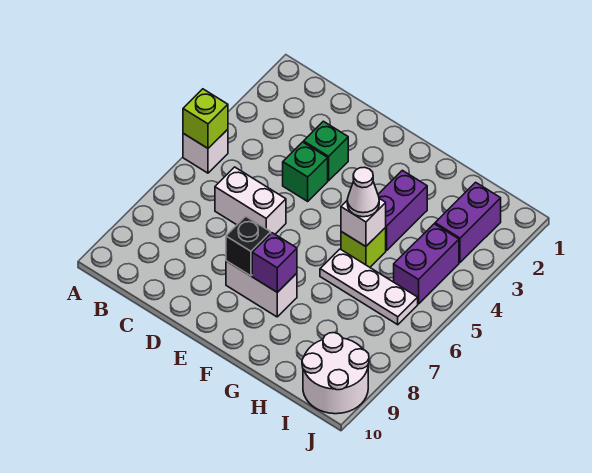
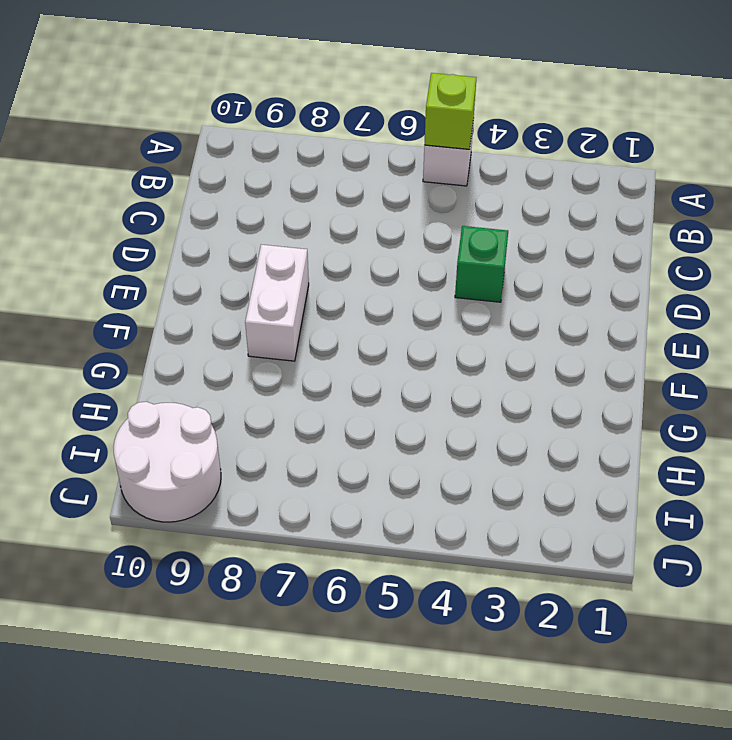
none -> white 1x2 brick [215,167,286,234]
none -> green 1x1 brick [304,121,348,181]
none -> purple 1x2 brick [378,170,427,250]

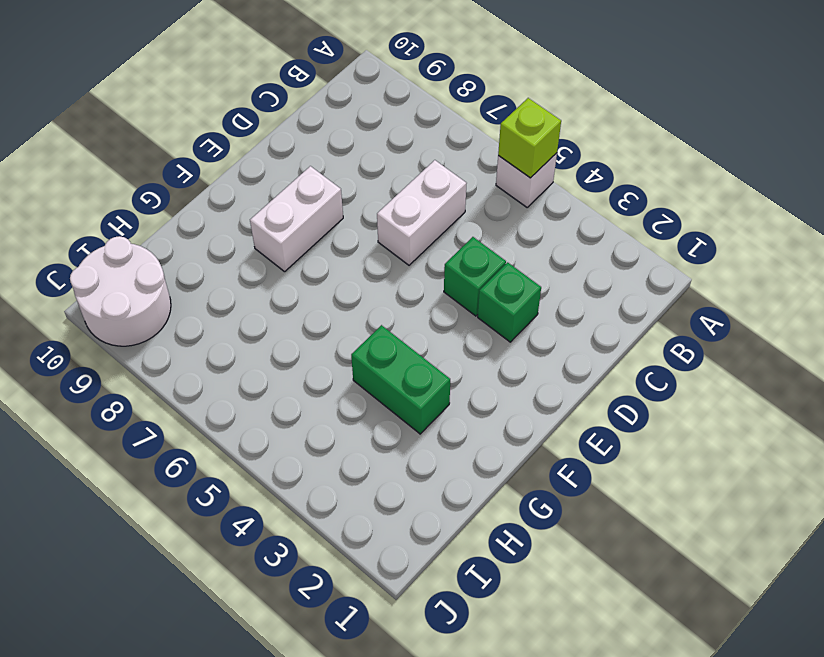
green 1x2 brick [351,325,450,434] -> purple 1x2 brick [378,170,427,250]
none -> lime 1x1 brick [341,227,386,267]
none -> white 1x3 plate [320,249,418,325]
none -> purple 1x2 brick [435,182,501,262]

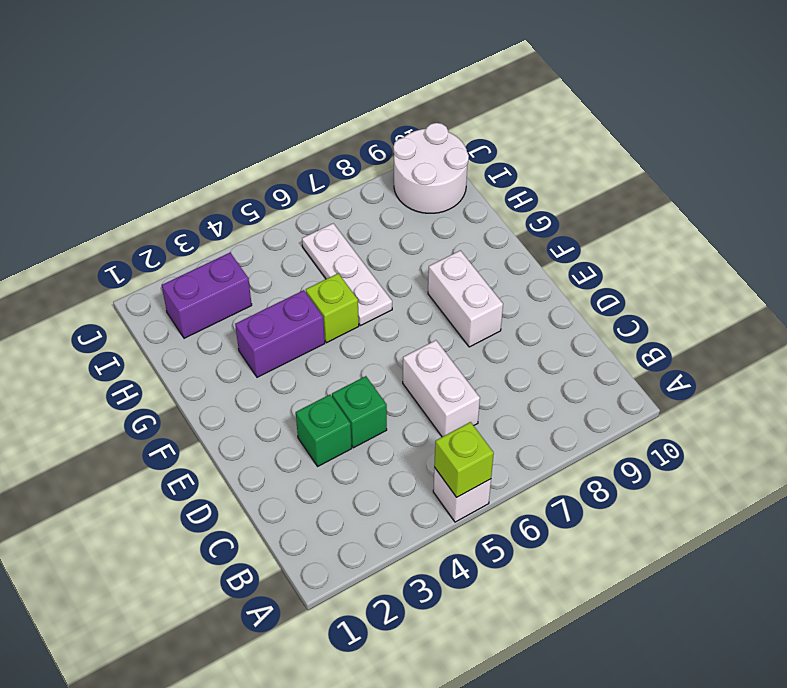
none -> purple 1x2 brick [394,224,459,304]
none -> black 1x1 brick [226,217,271,276]
none -> purple 1x1 brick [252,233,297,292]

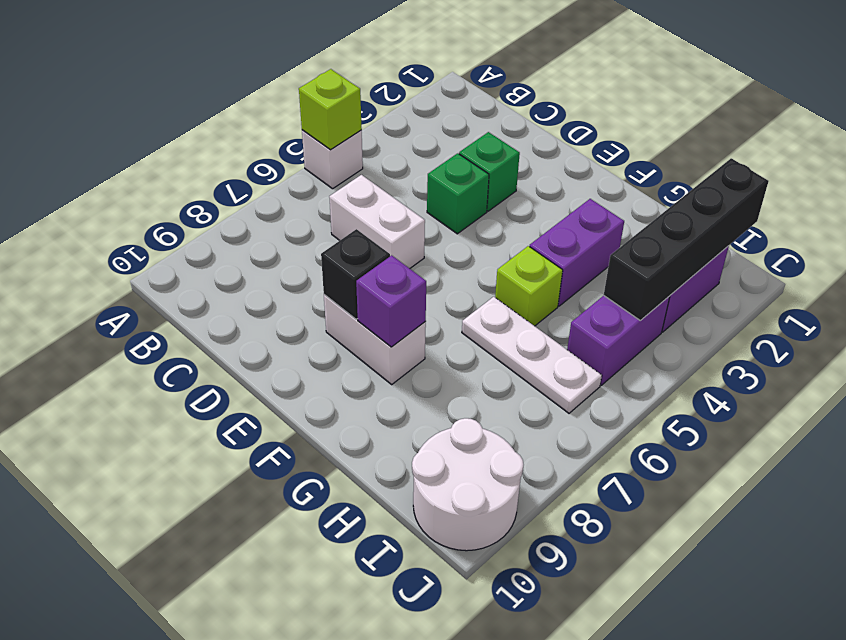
black 1x4 brick [604,158,769,321] -> none
none -> white 1x1 brick [341,199,386,247]
none -> white 1x1 cone [347,167,379,217]

